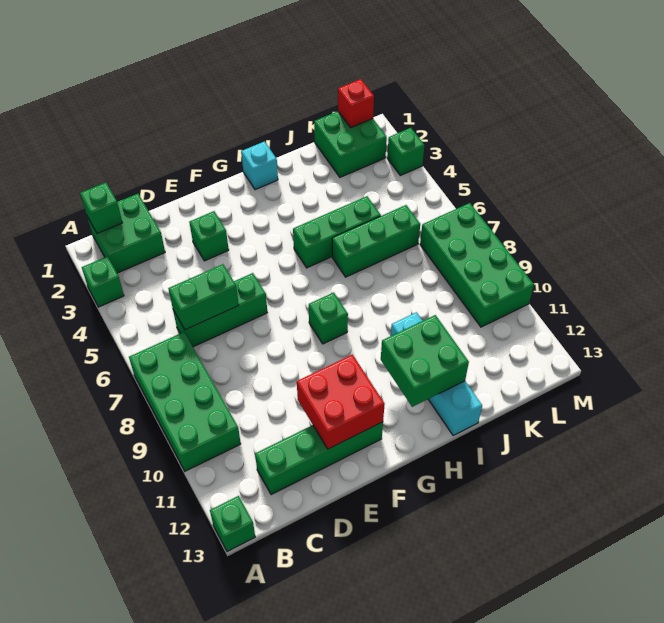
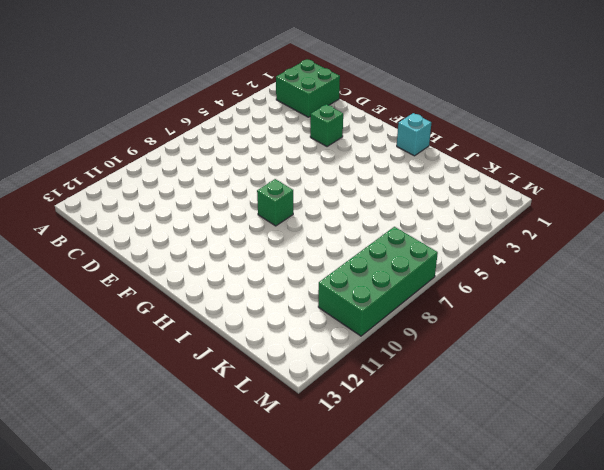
none -> green 1x1 brick [82,256,124,307]
none -> green 2x4 brick [129,332,241,471]
none -> green 1x1 brick [210,496,255,552]

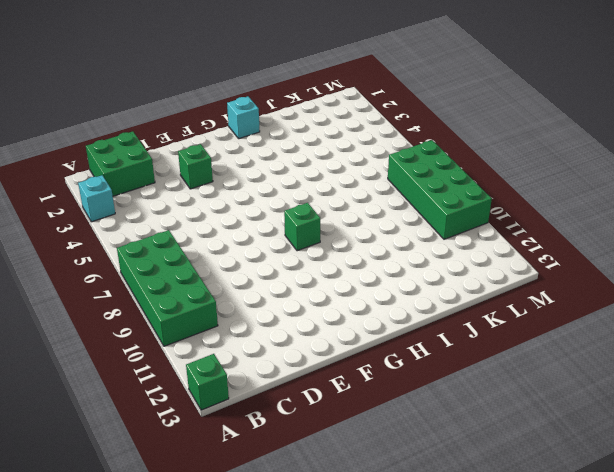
cyan 1x1 brick [78,175,115,222] -> green 1x1 brick [82,256,124,307]
none -> green 1x3 brick [173,273,267,347]
none -> green 1x4 brick [255,422,383,495]
none -> green 1x3 brick [293,196,381,268]

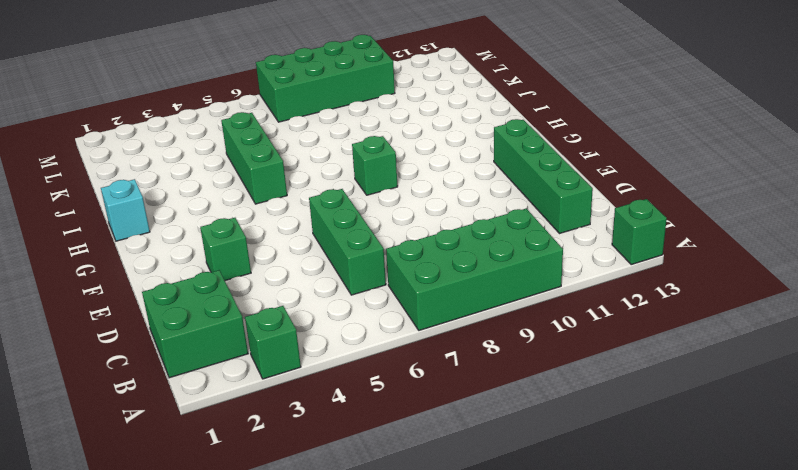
none -> green 1x3 brick [332,205,420,277]
none -> cyan 1x4 brick [391,312,482,435]
none -> green 2x2 brick [314,111,387,177]

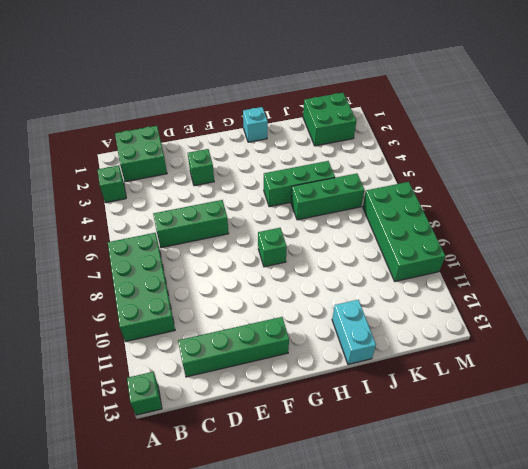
cyan 1x2 brick [332,300,376,364] -> cyan 1x4 brick [391,312,482,435]
none -> green 1x1 brick [387,128,424,175]
none -> green 1x1 brick [80,183,122,233]
none -> green 1x2 brick [168,264,239,330]

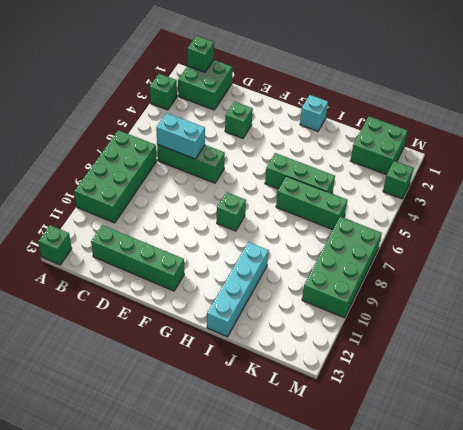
cyan 1x2 brick [156,113,205,159] -> green 1x2 brick [168,264,239,330]
none -> red 2x2 brick [297,355,385,449]
none -> green 2x2 brick [381,315,469,407]
none -> red 1x1 brick [338,79,374,127]

